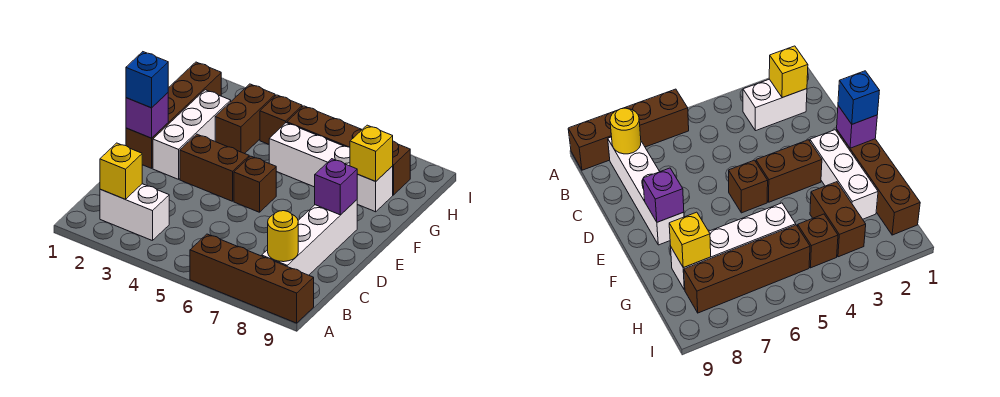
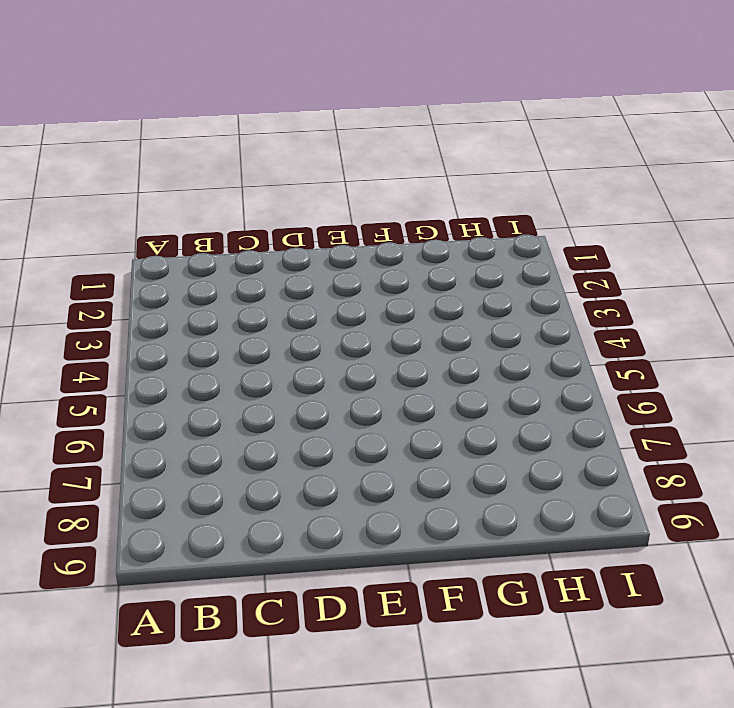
none -> brown 1x4 brick [190,234,314,323]
none -> white 1x2 brick [100,184,169,241]
none -> white 1x4 brick [262,200,357,275]

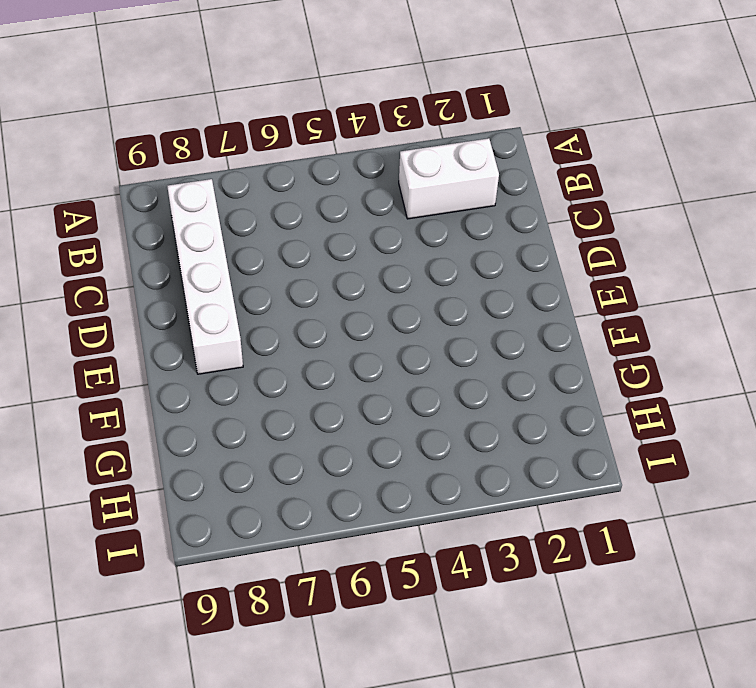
none -> brown 1x4 brick [190,234,314,323]
none -> brown 1x4 brick [126,62,221,168]
none -> white 1x3 brick [153,90,231,179]

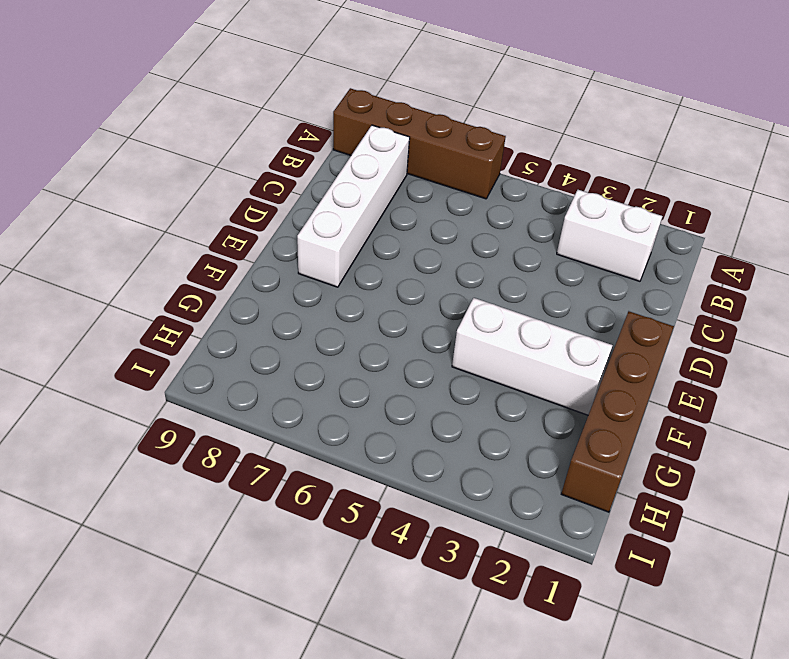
white 1x3 brick [452,298,613,415] -> white 1x3 brick turned to [153,90,231,179]
none -> brown 1x2 brick [180,134,249,201]
none -> brown 1x1 brick [234,156,276,212]
none -> brown 1x2 brick [215,84,275,154]

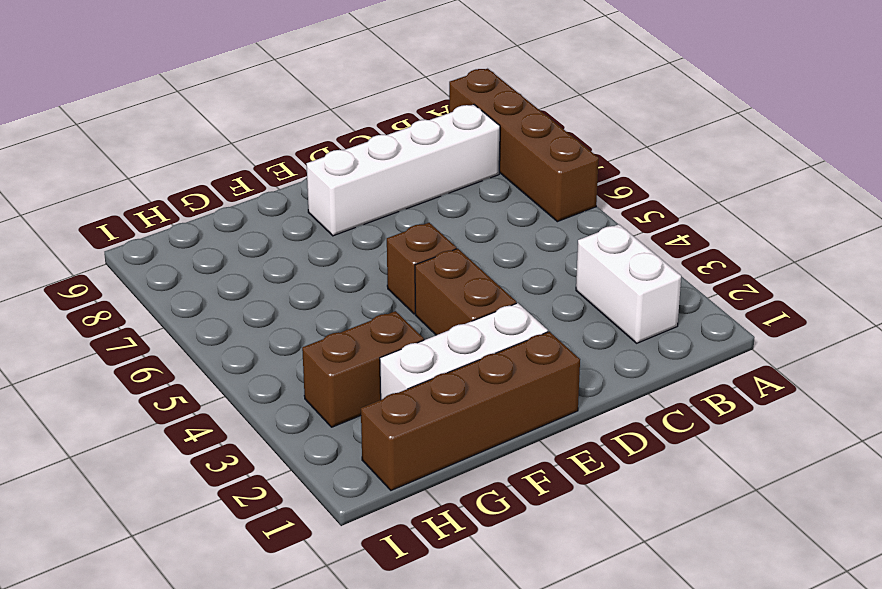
none -> white 1x4 brick [269,123,393,212]
none -> brown 1x1 brick [260,95,302,144]
none -> brown 1x4 brick [287,106,410,195]

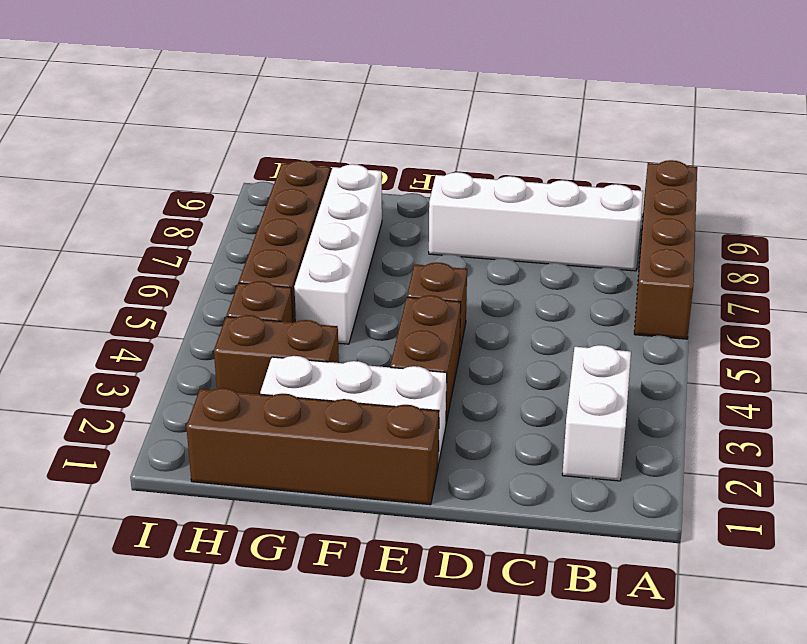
none -> yellow 1x1 brick [100,143,142,199]
none -> yellow 1x1 round brick [268,211,298,262]
none -> purple 1x1 brick [126,93,168,138]

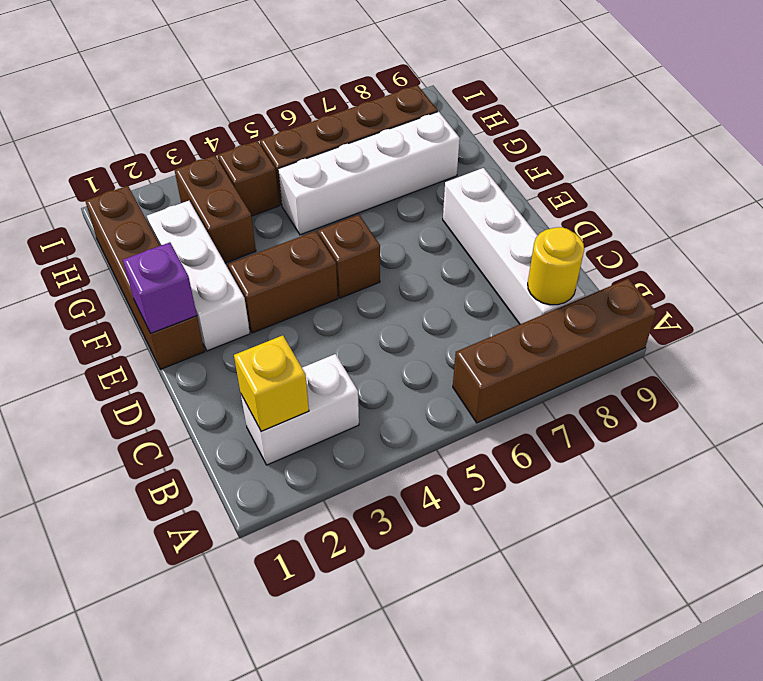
none -> purple 1x1 brick [315,159,357,215]
none -> yellow 1x1 brick [350,125,393,181]
none -> blue 1x1 brick [126,52,168,108]

